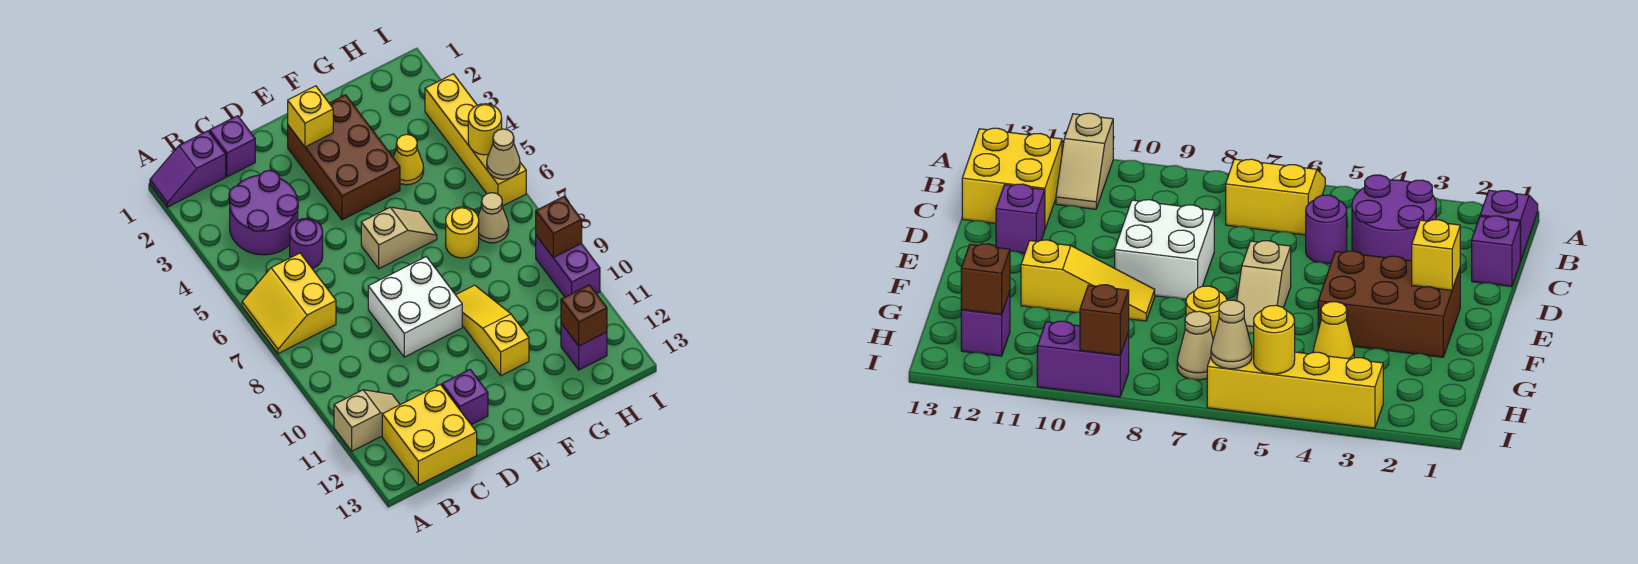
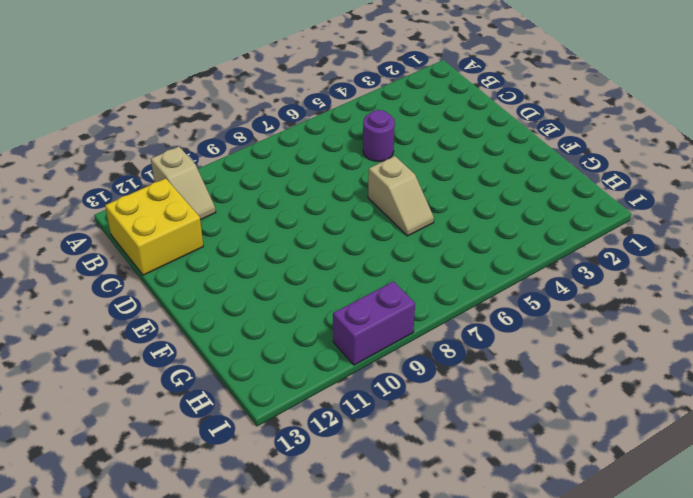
none -> purple 1x2 slope [150,131,226,207]
none -> yellow 2x2 slope [242,253,336,354]
none -> purple 2x2 round brick [229,170,298,255]

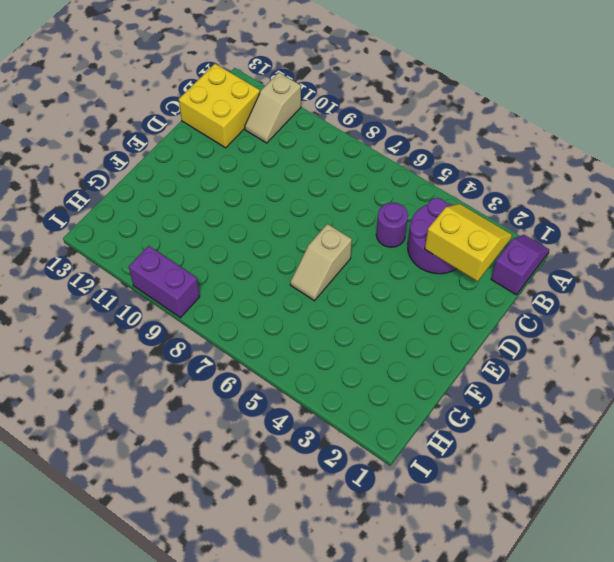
yellow 2x2 slope [425,204,512,281] -> yellow 2x2 slope moved to [242,253,336,354]
none -> purple 1x1 brick [209,116,255,177]
none -> white 2x2 brick [368,257,462,357]
none -> purple 1x1 brick [442,370,488,425]

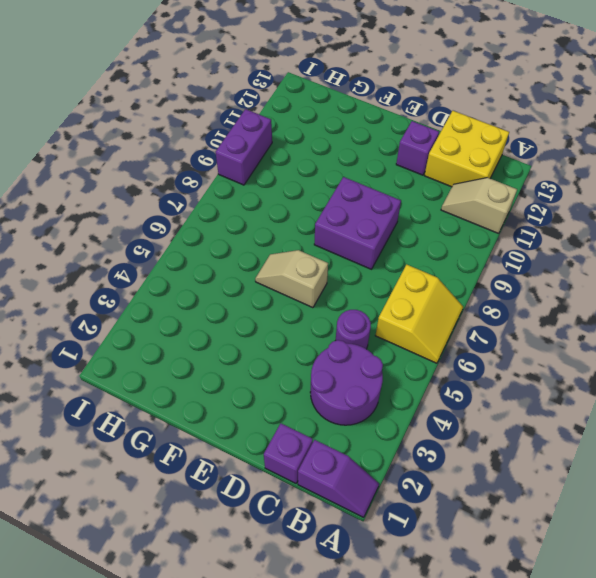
purple 2x2 brick [314,177,401,269] -> white 2x2 brick [368,257,462,357]
none -> brown 2x3 brick [288,95,400,220]
none -> yellow 1x3 slope [456,285,529,376]
none -> yellow 1x1 cone [393,134,424,185]

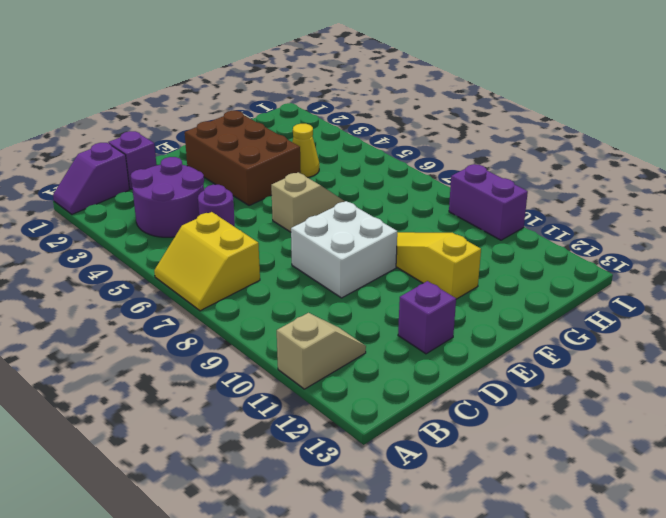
none -> yellow 2x2 brick [382,384,477,485]
none -> yellow 1x1 round brick [446,207,479,258]
none -> tan 1x1 cone [478,193,509,243]

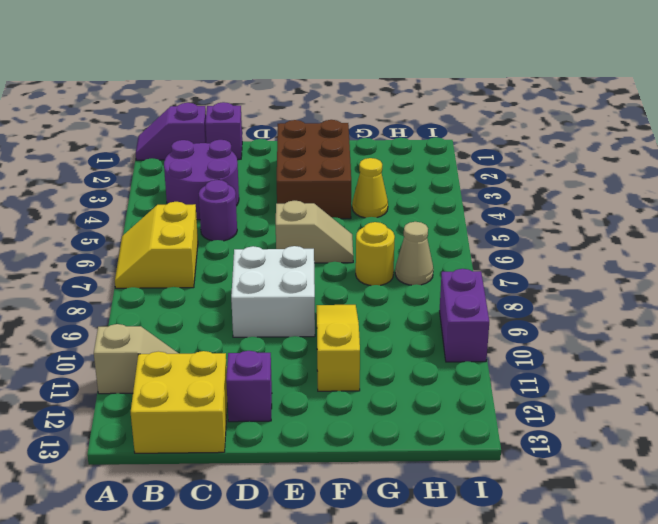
none -> purple 1x1 brick [561,323,607,370]
none -> yellow 1x4 brick [425,74,526,206]
none -> yellow 1x1 brick [288,86,333,147]

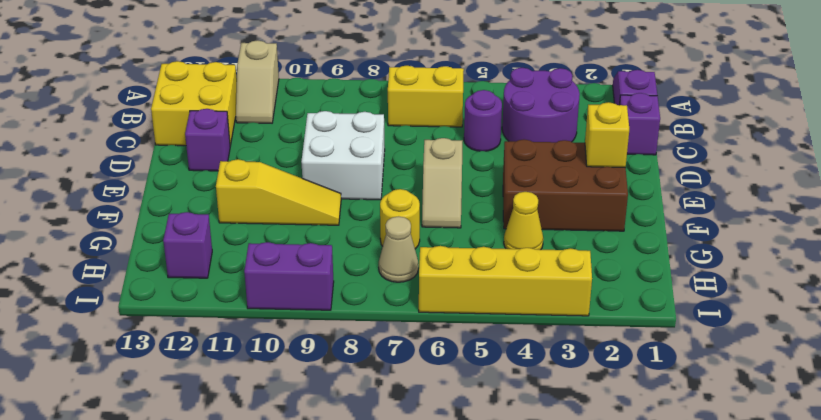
none -> brown 1x1 brick [561,285,607,346]
none -> yellow 1x1 round brick [468,104,502,155]
none -> tan 1x1 cone [487,129,520,179]

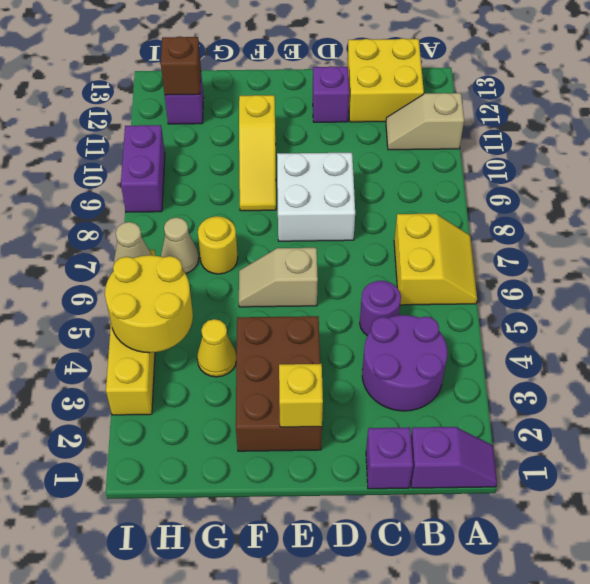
yellow 2x2 round brick [105,255,193,353] -> yellow 1x1 round brick [468,104,502,155]
none -> brown 1x1 brick [536,197,582,257]

